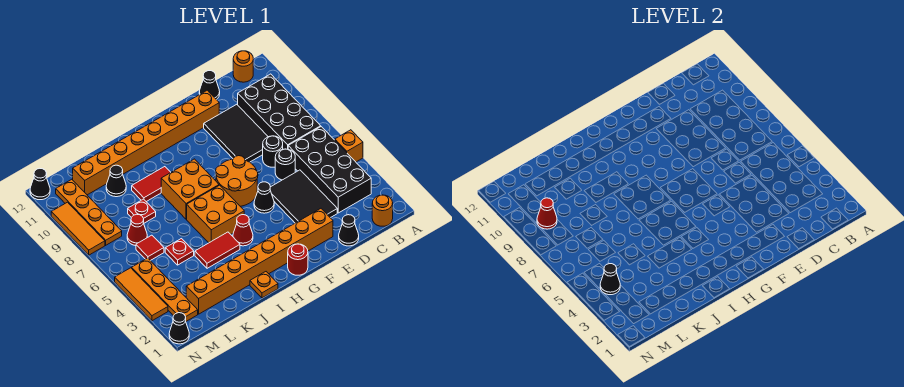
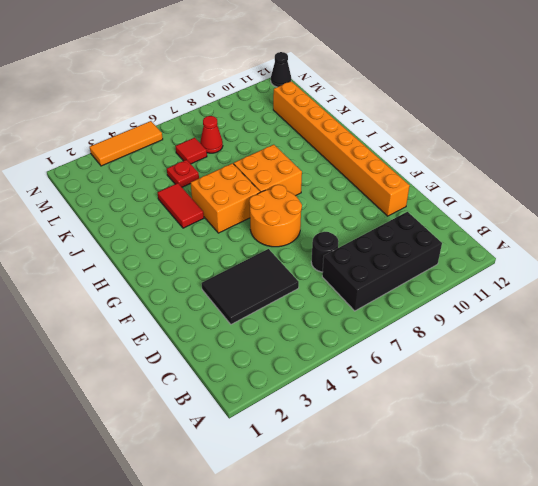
none -> orange 1x1 brick [335,130,363,162]
none -> orange 1x1 round brick [372,195,393,226]
none -> black 2x4 brick [288,127,371,213]
none -> orange 1x1 round brick [233,51,253,82]

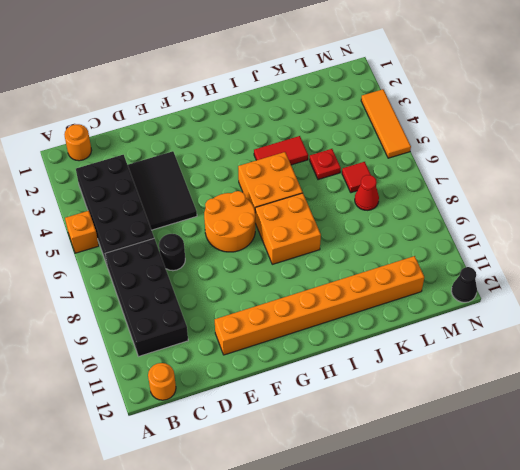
none -> black 1x1 cone [339,215,359,246]
none -> black 1x1 round brick [275,149,295,180]
none -> black 2x3 tile [204,104,268,162]
none -> black 1x1 cone [199,71,220,100]

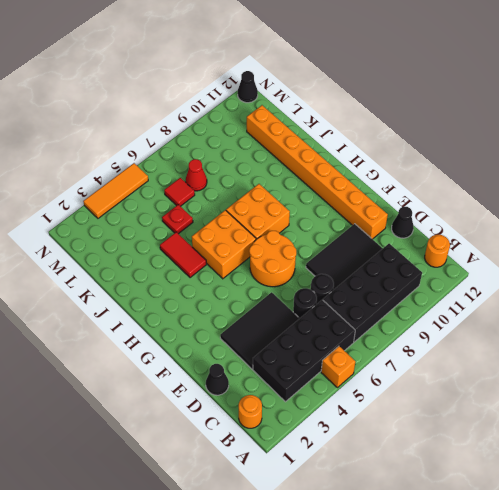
none -> orange 1x8 brick [186,209,333,314]
none -> black 1x1 cone [254,182,274,213]
none -> red 1x1 round brick [288,244,308,275]
none -> red 1x1 cone [233,215,253,246]

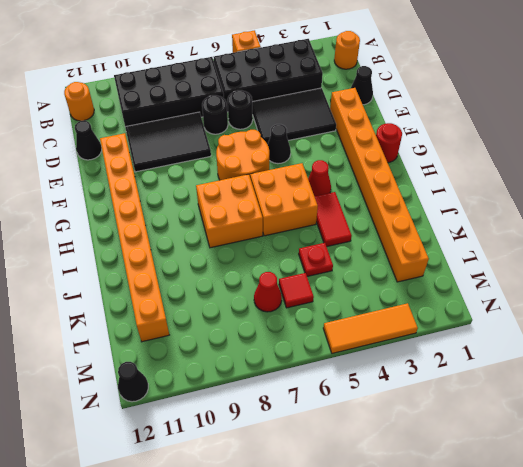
none -> orange 1x1 plate [250,272,278,298]
none -> red 1x2 tile [132,167,171,202]
none -> red 1x1 plate [128,199,156,223]
none -> black 1x1 cone [106,165,126,197]

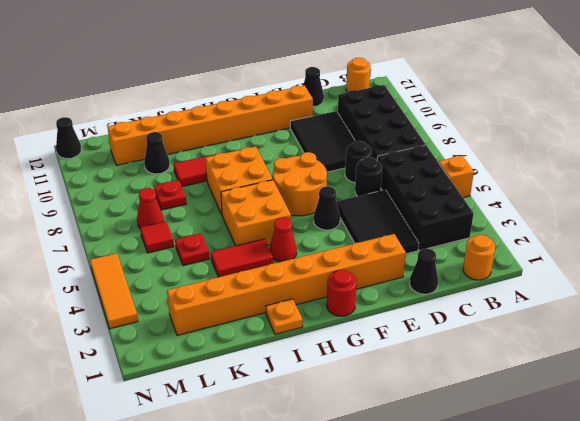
none -> orange 1x4 plate [132,258,198,322]
none -> orange 1x4 plate [56,179,122,245]
none -> black 1x1 cone [169,313,189,344]
none -> orange 1x3 tile [51,202,105,255]

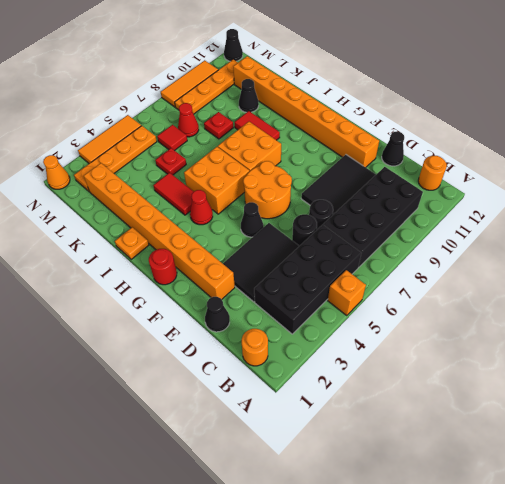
orange 1x1 cone [43,155,70,189] -> black 1x1 cone [169,313,189,344]
none -> black 1x1 cone [600,264,620,295]
none -> red 1x1 cone [537,198,557,229]

